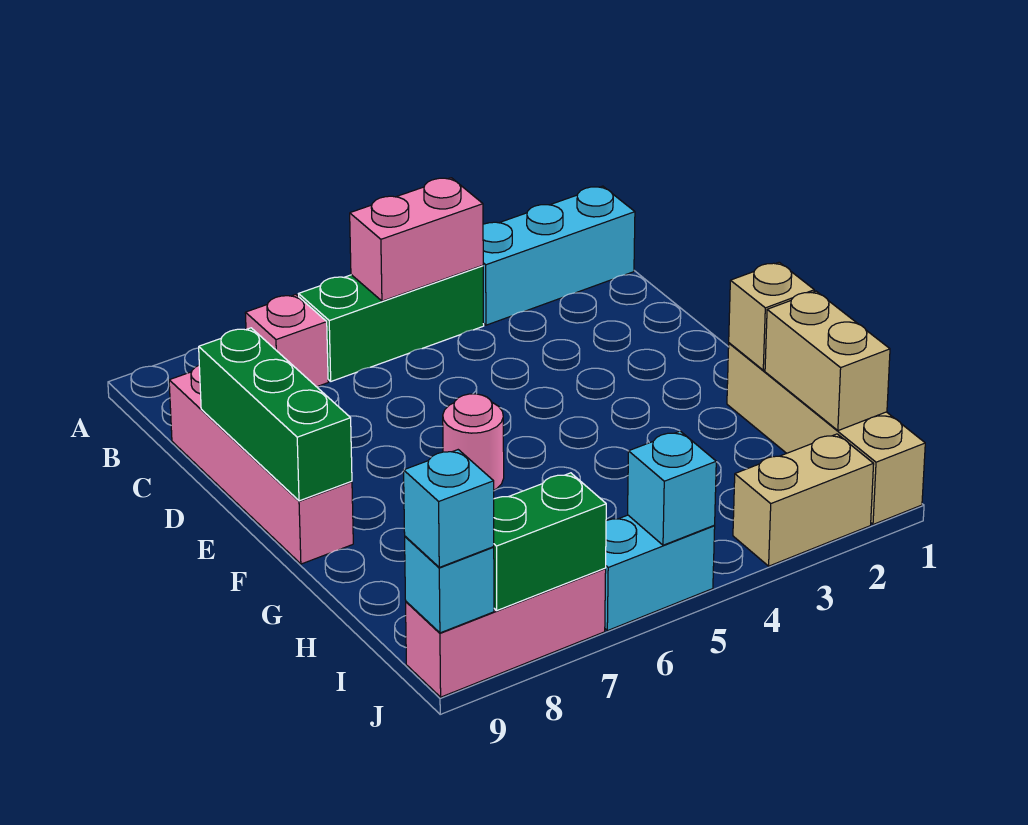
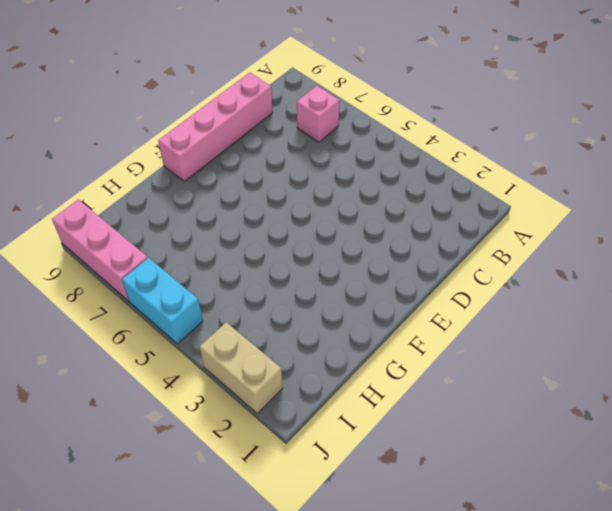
none -> cyan 1x3 brick [483,186,635,325]
none -> green 1x3 brick [299,265,484,381]
none -> pink 1x1 round brick [443,394,504,490]

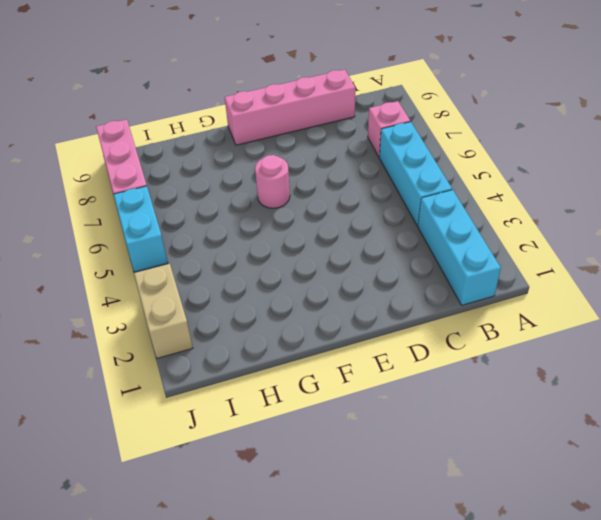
cyan 1x3 brick [379,121,452,226] -> green 1x3 brick [299,265,484,381]
none -> tan 1x4 brick [727,343,925,524]
none -> pink 1x2 brick [350,178,483,301]
none -> green 1x3 brick [199,328,352,501]

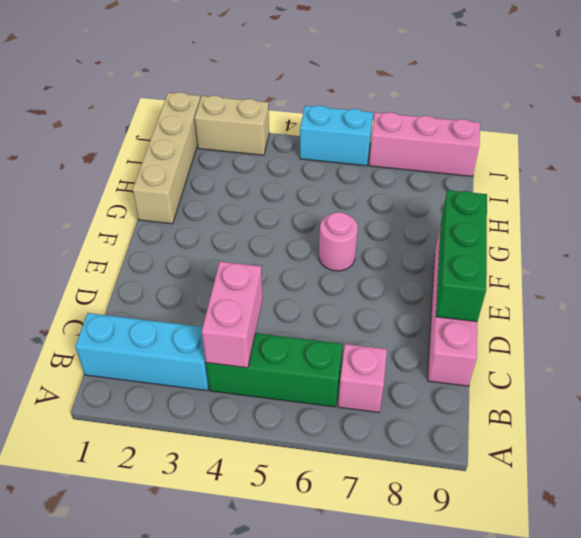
pink 1x2 brick [202,262,263,368] -> pink 1x2 brick turned to [350,178,483,301]
none -> tan 1x1 brick [729,262,814,370]
none -> tan 1x2 brick [765,291,890,431]
none -> cyan 1x1 brick [628,431,716,545]

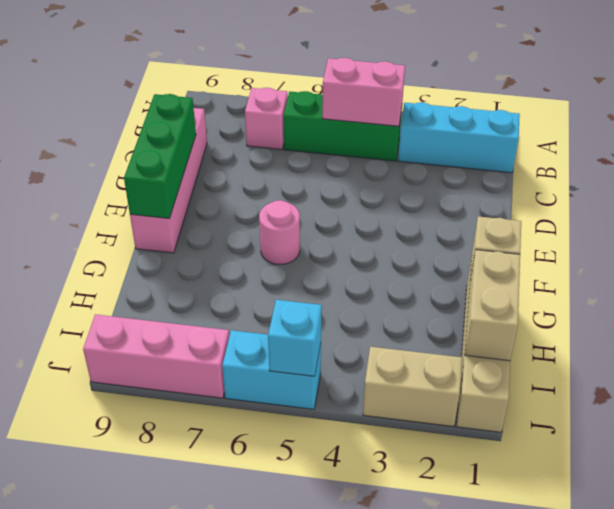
none -> green 1x2 brick [494,473,606,610]
none -> cyan 1x1 brick [405,536,494,633]
none -> cyan 1x1 brick [404,450,494,567]

